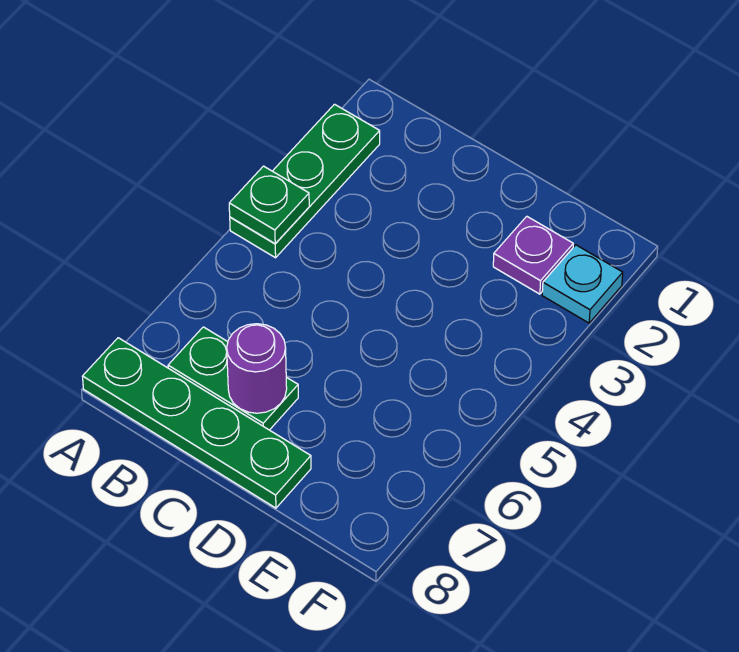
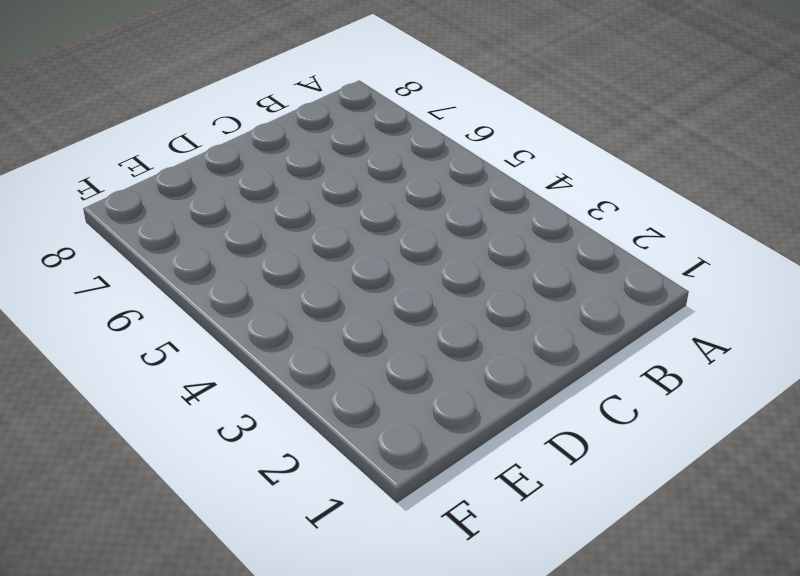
none -> green 1x3 plate [230,104,380,258]
none -> green 1x4 plate [82,338,311,508]

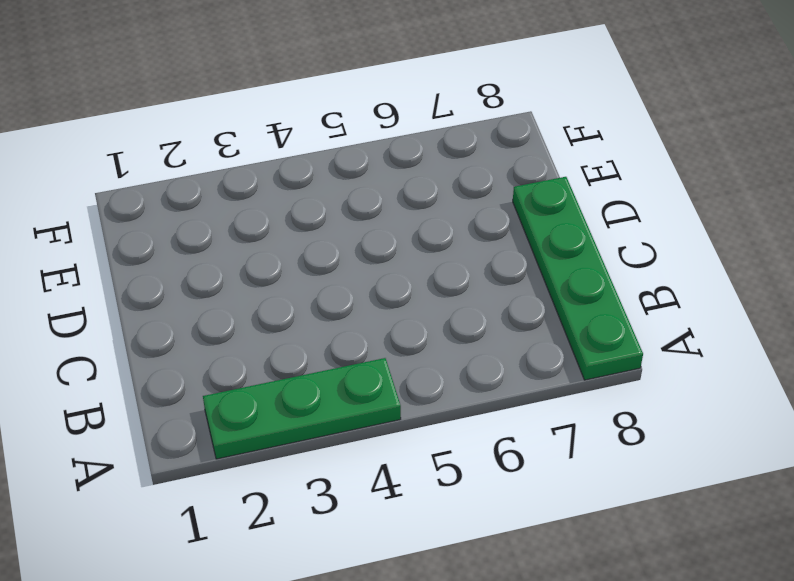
none -> green 1x2 plate [168,327,298,430]
none -> purple 1x1 plate [493,216,573,294]

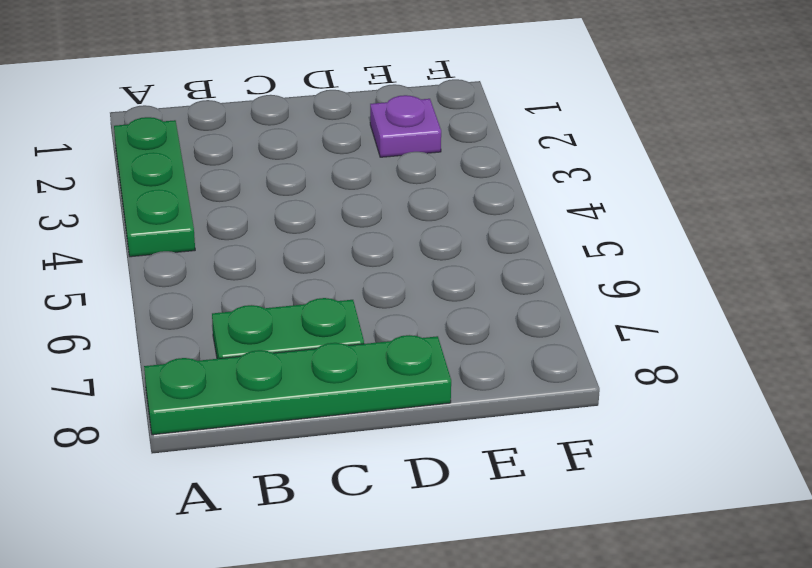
none -> cyan 1x1 plate [542,245,623,323]
none -> green 1x1 plate [229,166,309,244]

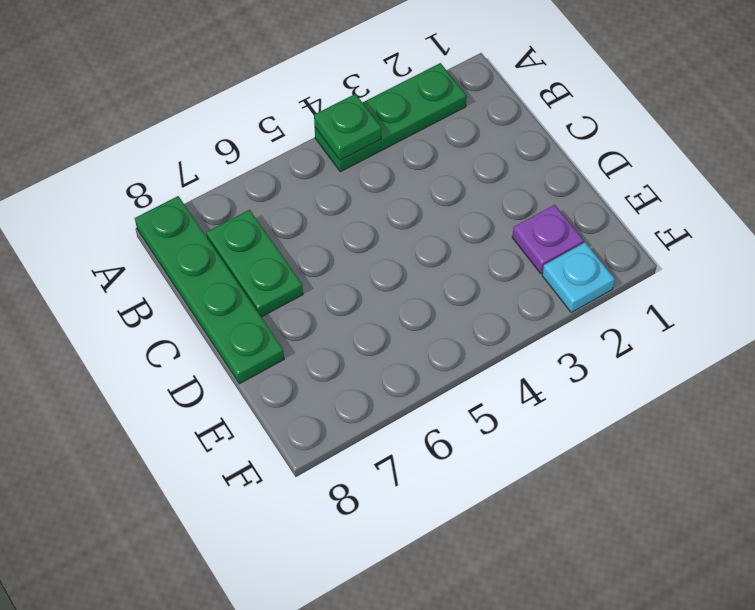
none -> purple 1x1 round brick [227,324,287,413]

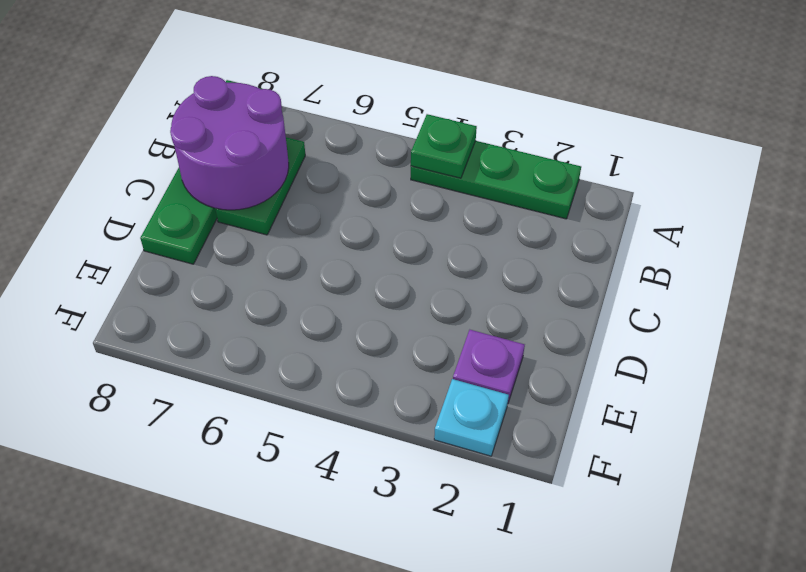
purple 2x2 round brick [170,76,289,210] -> purple 1x1 round brick [227,324,287,413]

